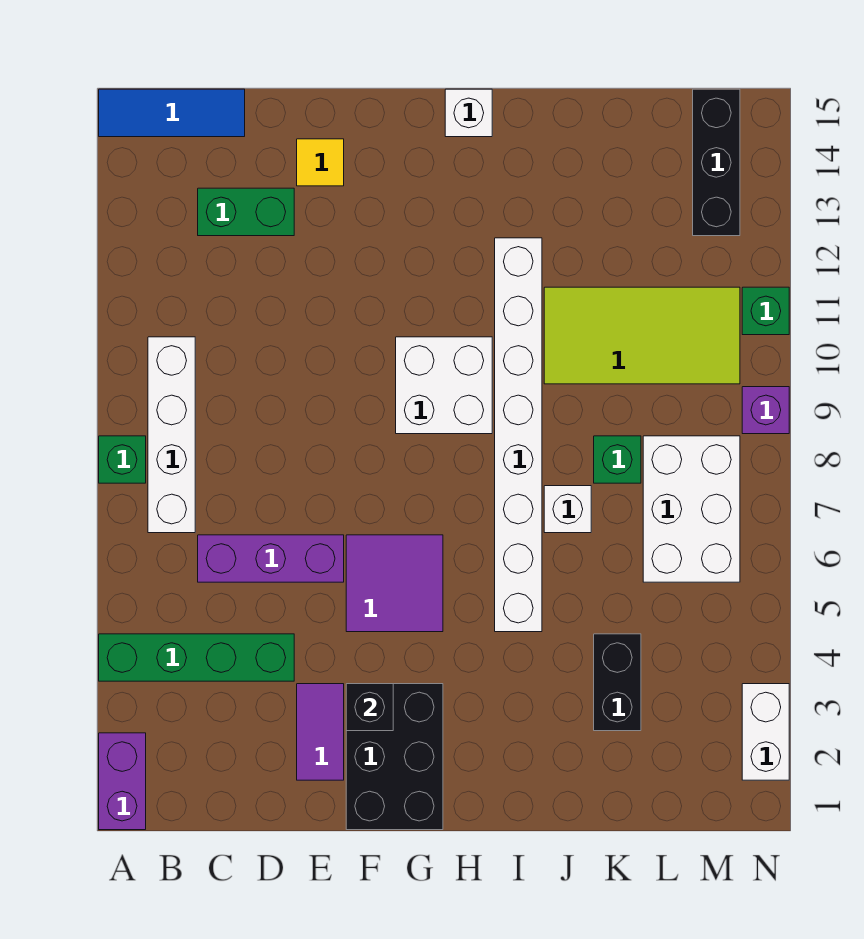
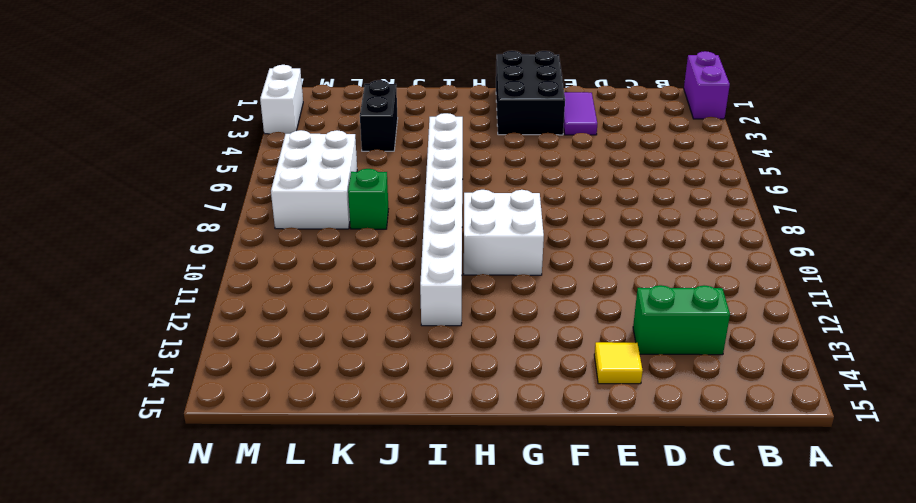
none -> green 1x4 brick [99,634,294,681]
none -> green 1x1 brick [99,436,146,483]
none -> blue 1x3 tile [99,89,245,137]

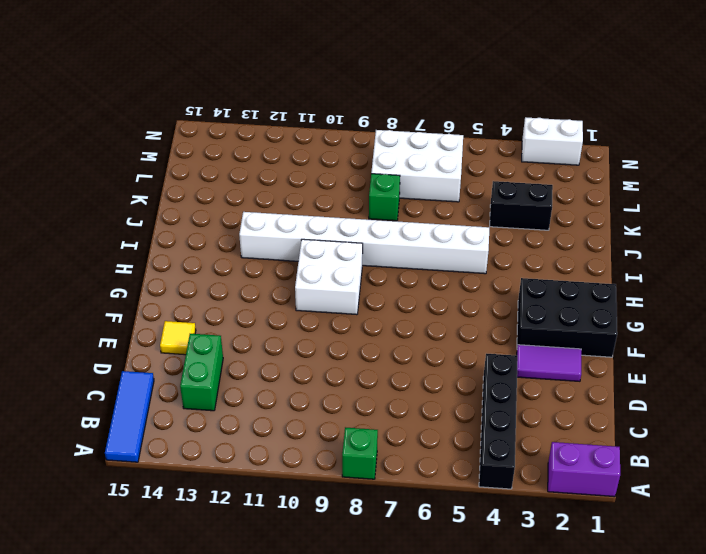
black 1x4 brick [479,354,518,489] -> green 1x4 brick [99,634,294,681]
none -> white 1x4 brick [148,337,195,533]
none -> purple 1x3 brick [198,535,344,582]
none -> purple 2x2 tile [346,535,443,632]

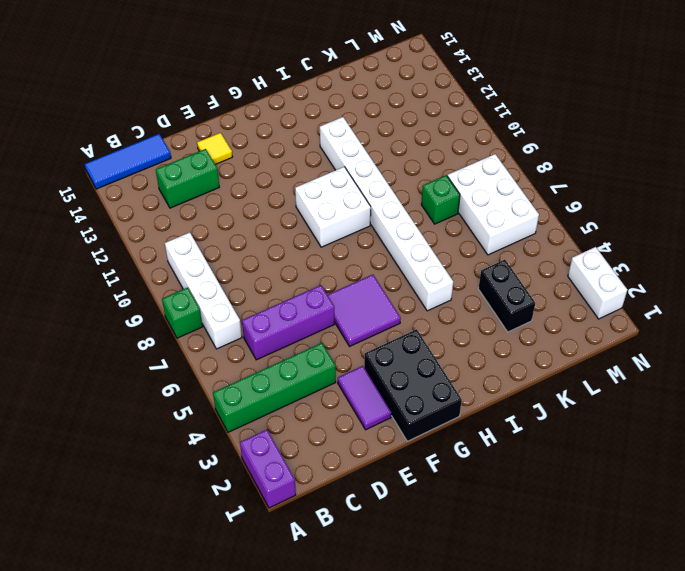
none -> white 1x1 brick [445,89,492,137]
none -> white 1x1 brick [544,486,591,533]
none -> lime 2x4 tile [544,287,740,384]

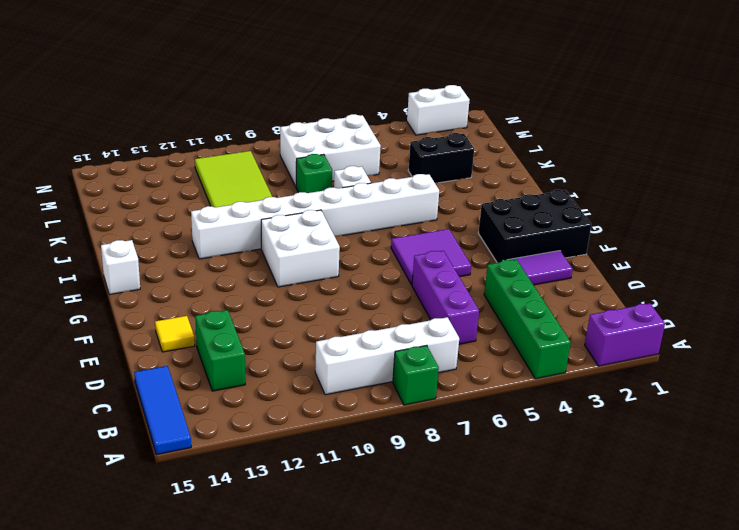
none -> black 1x3 brick [693,89,740,236]
none -> purple 1x1 brick [742,387,789,434]
none -> green 1x1 brick [742,287,789,335]

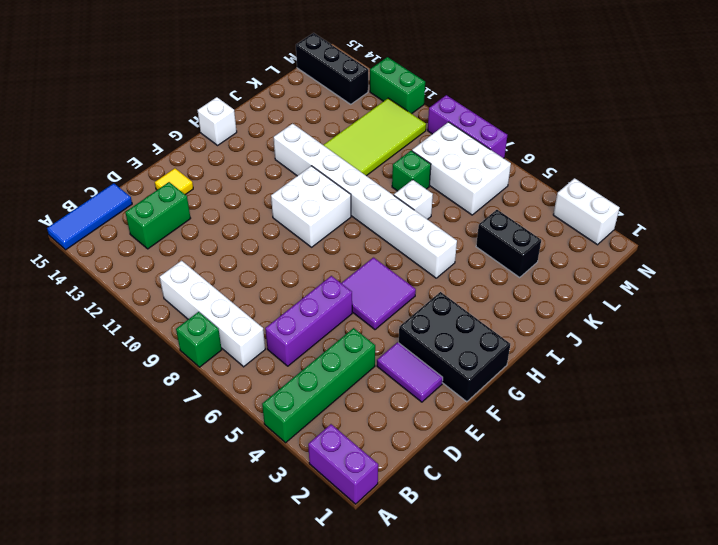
purple 1x3 brick [428,95,507,158] -> purple 1x1 brick [742,387,789,434]
green 1x2 brick [370,57,425,114] -> green 1x1 brick [742,287,789,335]
none -> black 1x1 brick [346,684,393,731]

